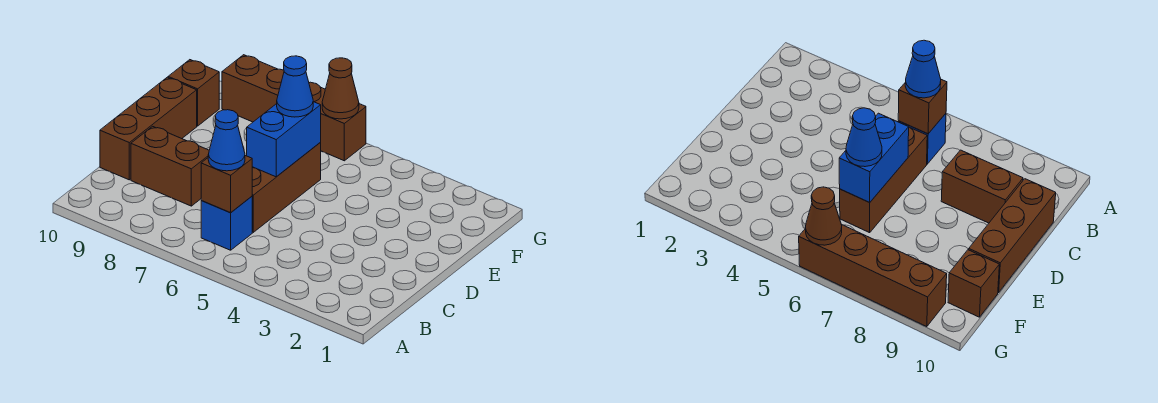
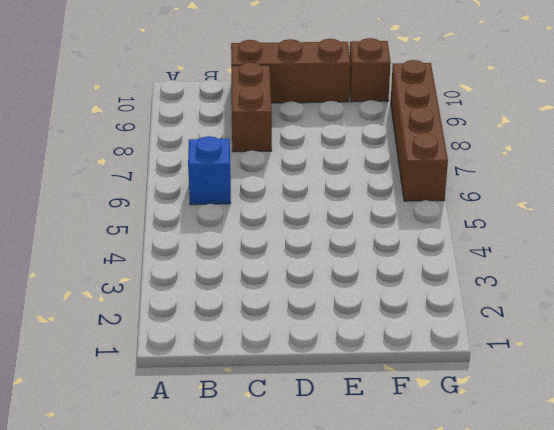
none -> brown 1x3 brick [252,143,321,232]
none -> brown 1x1 brick [201,156,252,213]

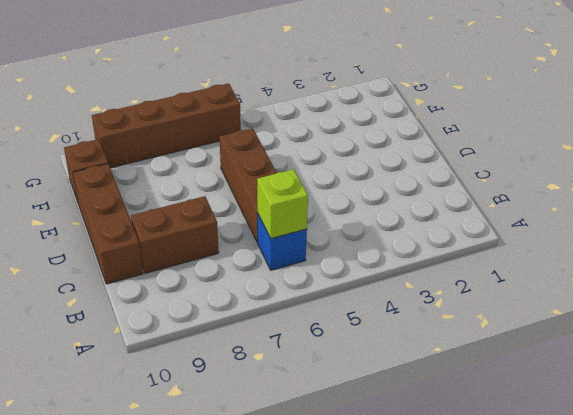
lime 1x1 brick [257,169,308,239] -> brown 1x1 brick [201,156,252,213]
none -> blue 1x2 brick [247,102,321,177]
none -> brown 1x1 cone [322,58,359,119]

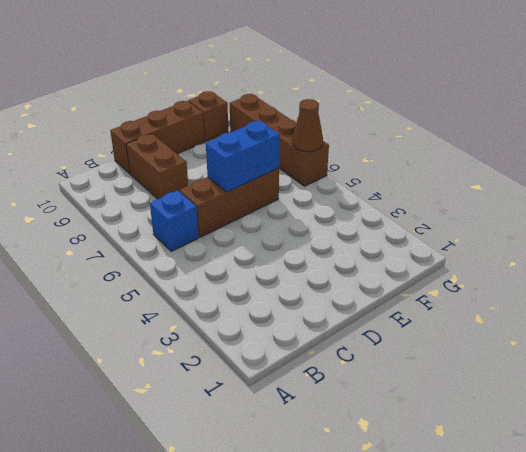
none -> brown 1x1 brick [201,156,252,213]
none -> blue 1x1 cone [208,110,245,171]

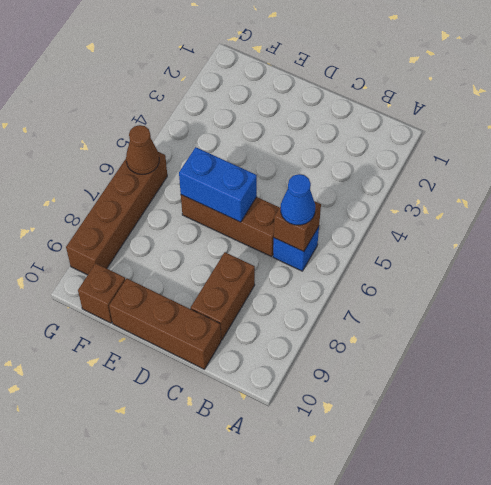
none -> blue 1x1 cone [277,56,313,117]

